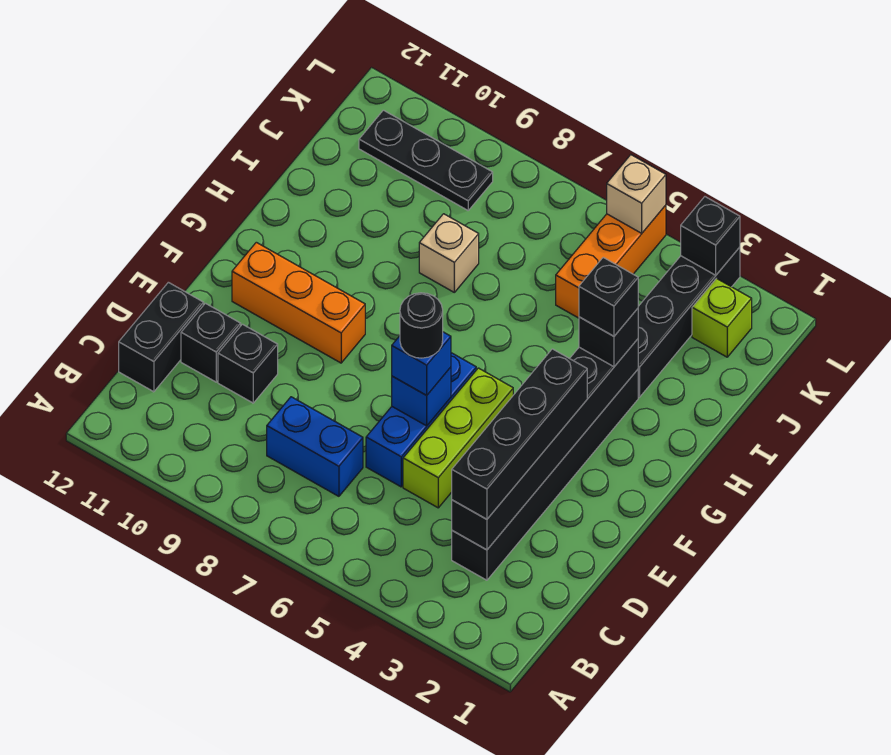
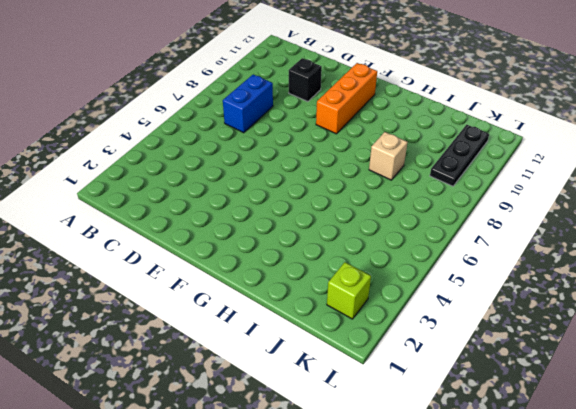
none -> black 1x6 brick [452,370,638,580]
none -> black 1x2 brick [119,282,204,392]
none -> lime 1x3 brick [403,368,513,508]

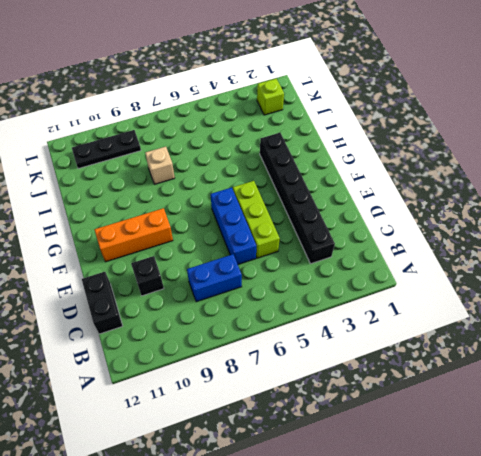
none -> black 1x1 brick [181,303,241,382]
none -> black 1x4 brick [638,247,740,397]
none -> orange 1x3 brick [556,205,666,318]

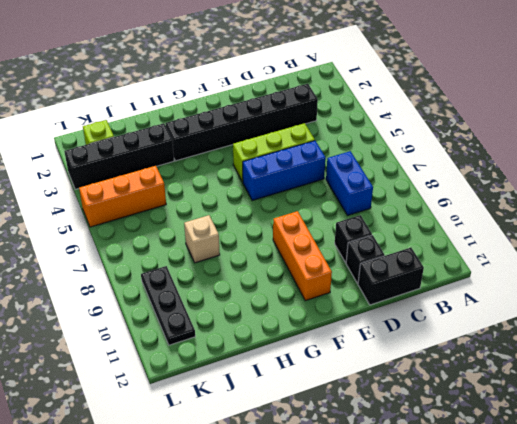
none -> black 1x6 brick [452,339,638,550]
none -> blue 1x1 brick [392,367,451,426]
none -> black 1x1 brick [681,197,740,275]

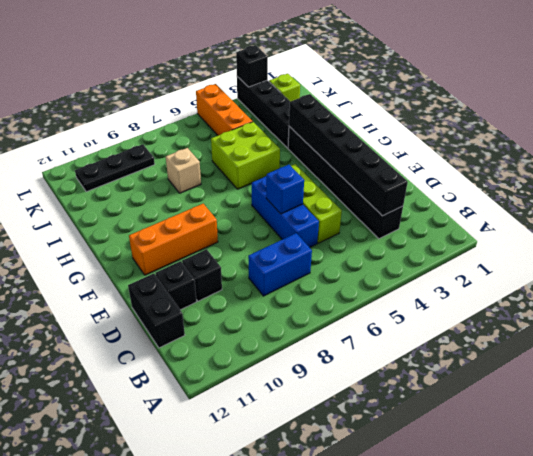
lime 2x2 brick [211,122,280,189] -> none
none -> tan 1x1 brick [607,155,666,233]
none -> black 1x4 brick [452,349,587,519]
none -> blue 1x1 brick [392,332,451,395]

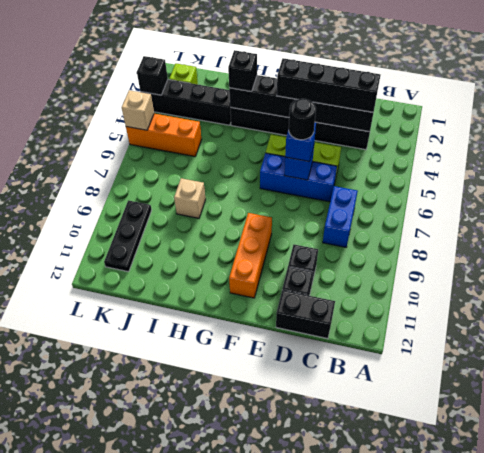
none -> black 1x1 brick [579,258,638,336]

